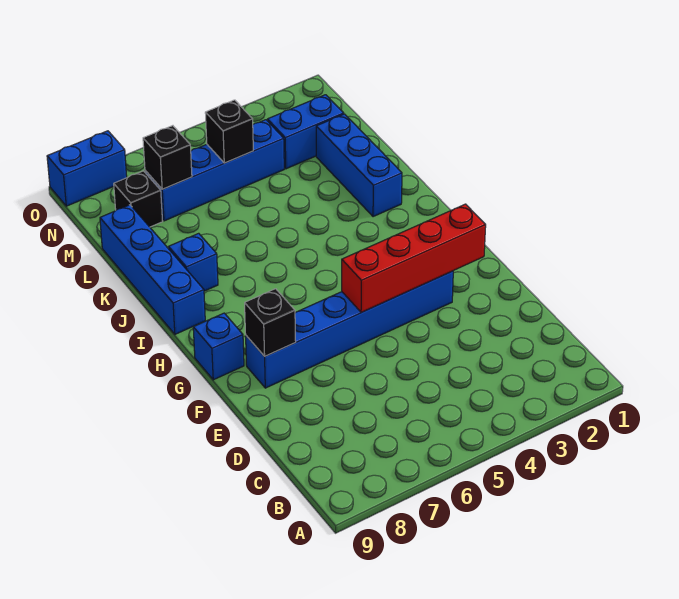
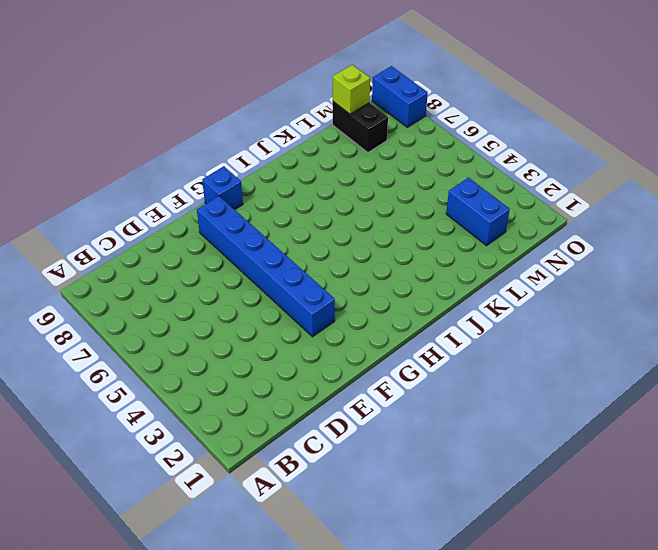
black 1x2 brick [333,102,388,152] -> black 1x1 brick [114,171,163,227]
lime 1x1 brick [333,65,370,114] -> none
none -> blue 1x4 brick [100,205,205,334]
none -> blue 1x3 brick [316,114,402,217]
none -> blue 1x1 brick [169,233,218,291]

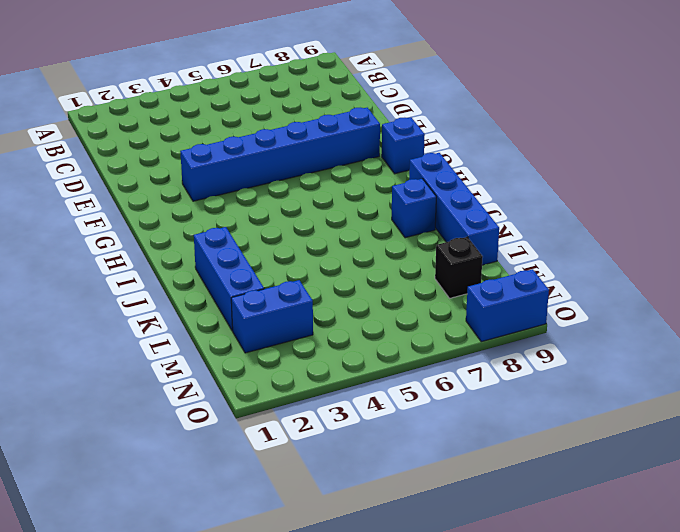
none -> blue 1x4 brick [145,120,284,221]
none -> red 1x4 brick [342,204,486,313]
none -> black 1x1 brick [245,289,296,356]

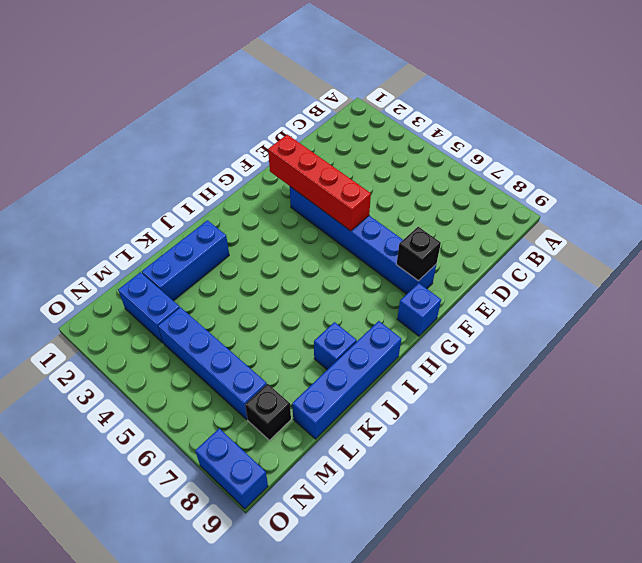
none -> black 1x1 brick [205,100,253,163]
none -> black 1x1 brick [143,126,192,189]

